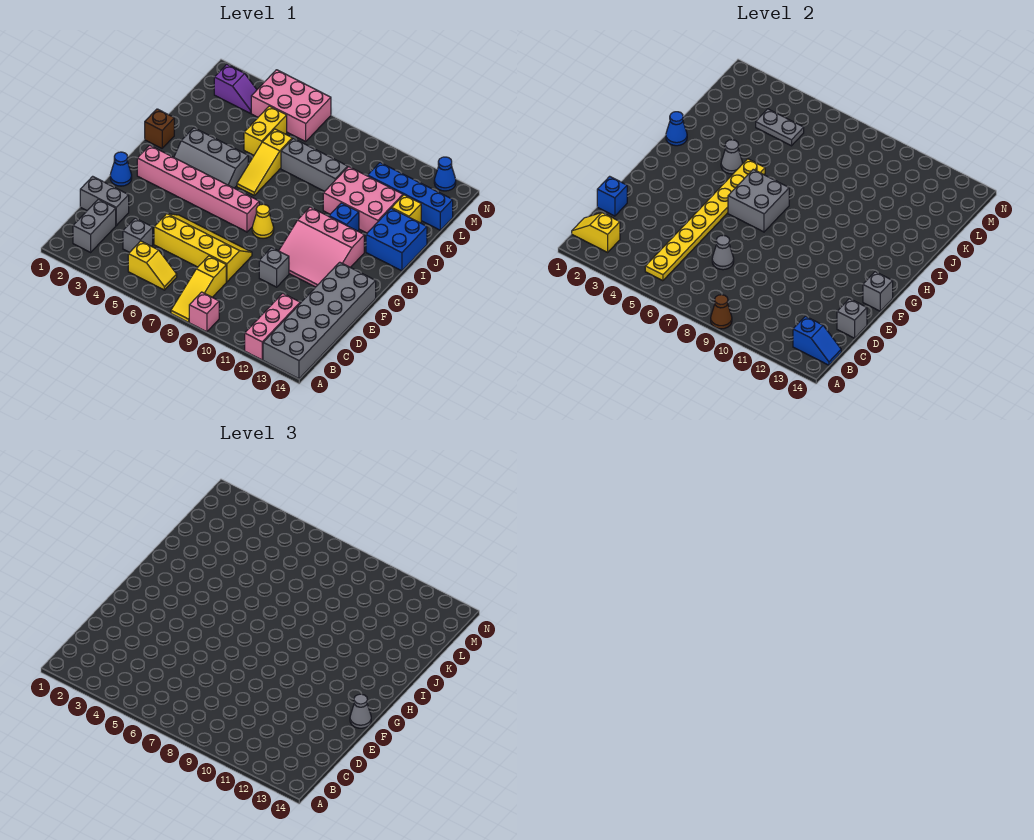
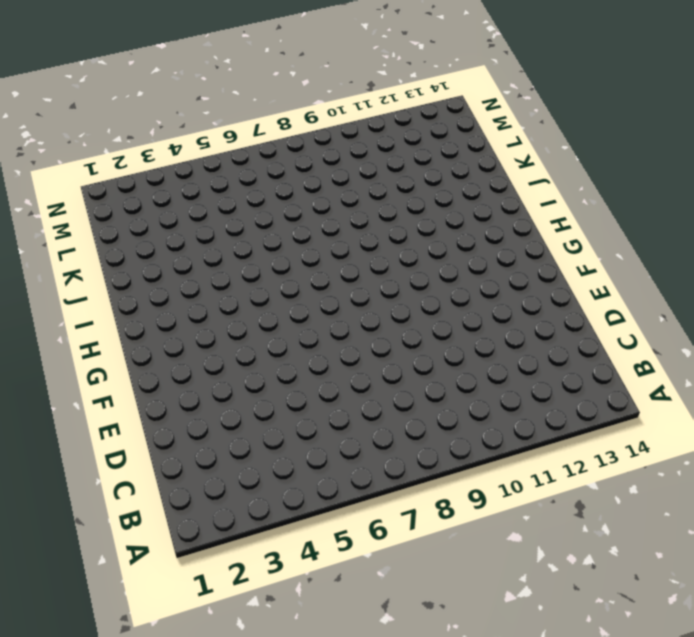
none -> yellow 1x3 slope [171,256,226,322]
none -> pink 1x1 brick [189,292,219,332]
none -> pink 1x3 brick [245,293,300,360]
none -> grey 2x6 brick [263,262,376,379]

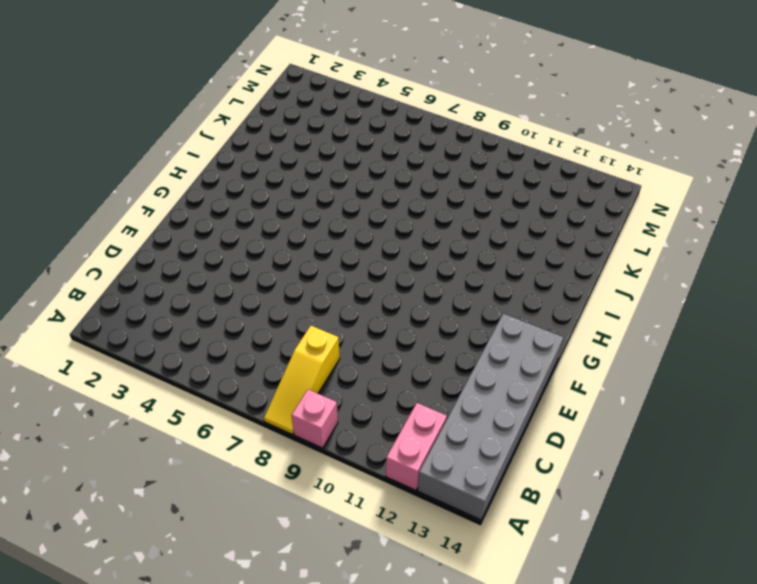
pink 1x2 brick [386,403,447,490] -> pink 1x3 brick [245,293,300,360]
none -> grey 1x2 brick [73,199,116,252]
none -> yellow 1x2 slope [128,241,177,290]
none -> grey 1x1 brick [123,218,153,252]
none -> grey 1x2 brick [80,176,129,225]

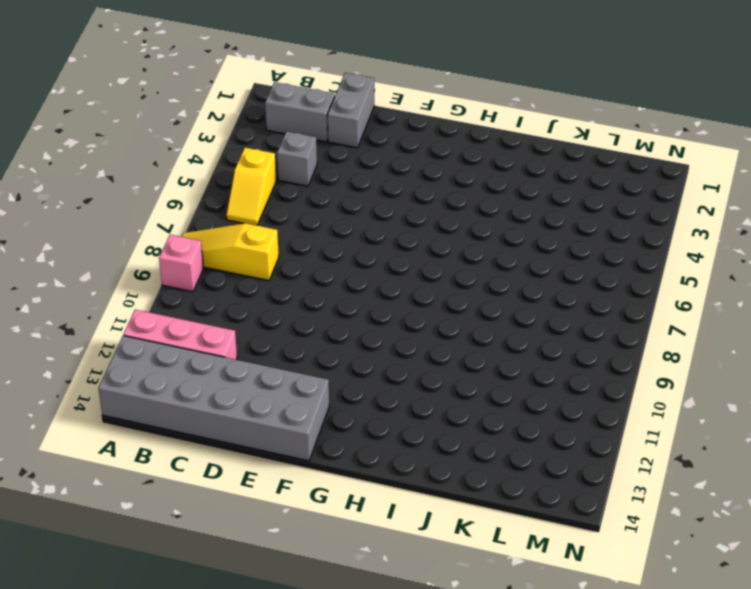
none -> yellow 2x4 slope [154,214,252,282]
none -> grey 1x1 brick [259,248,289,287]
none -> blue 1x1 cone [110,152,132,186]
none -> pink 3x3 slope [279,207,364,287]

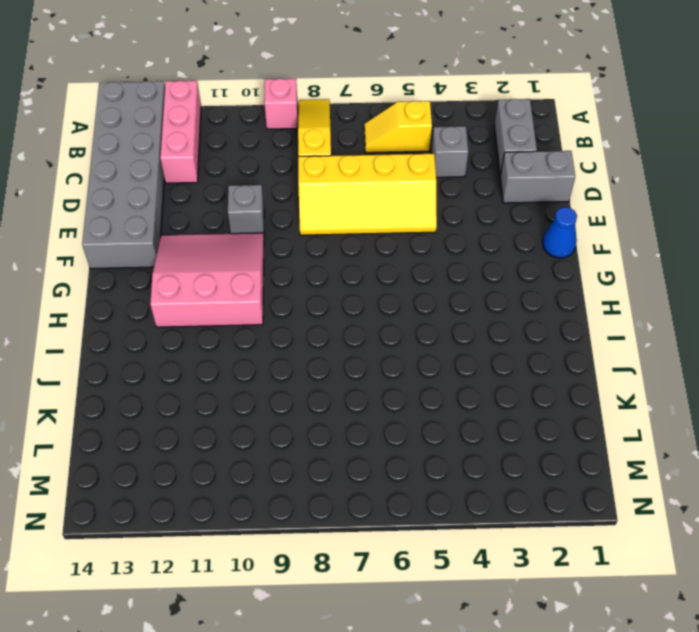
none -> pink 1x6 brick [137,145,259,232]
none -> yellow 1x1 cone [252,204,274,238]
none -> grey 2x3 slope [174,128,248,188]
none -> brown 1x1 brick [145,109,174,148]

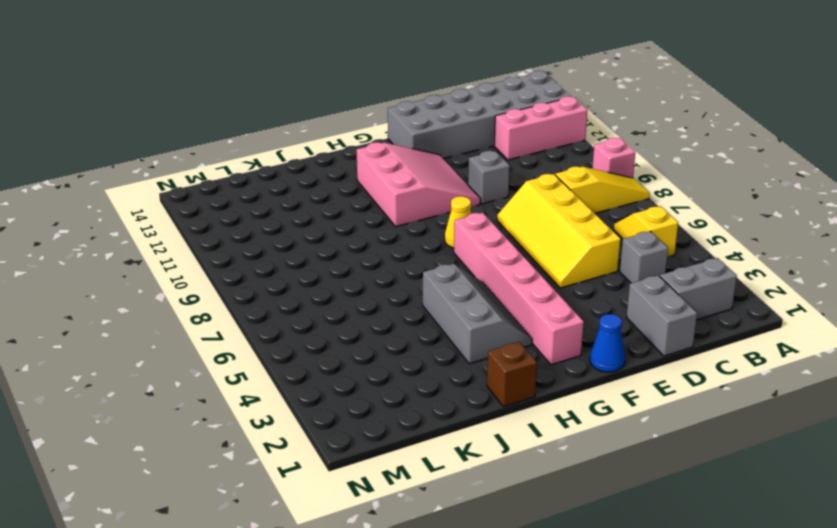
none -> yellow 1x3 slope [237,129,292,195]
none -> blue 1x1 brick [329,203,359,231]
none -> blue 2x2 brick [366,208,427,271]
none -> pink 2x3 brick [323,167,403,233]

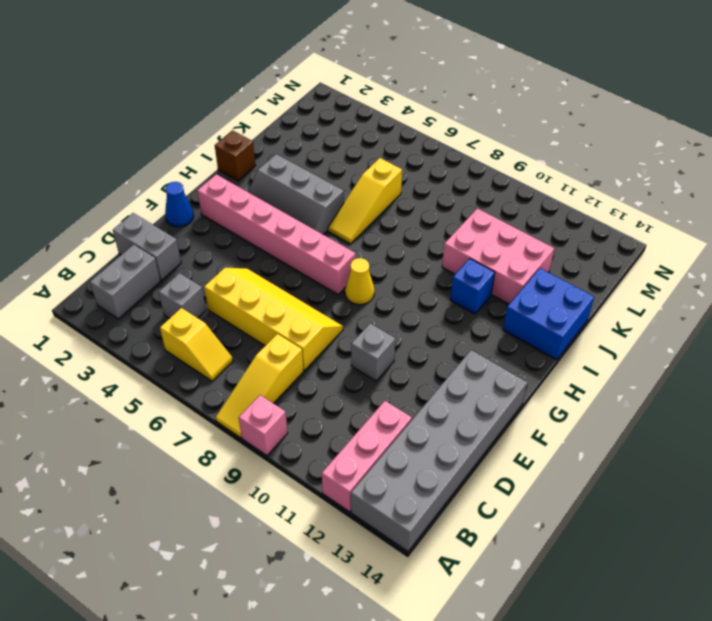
none -> pink 3x3 slope [279,207,364,287]
none -> yellow 1x2 brick [244,106,287,155]
none -> grey 1x3 brick [281,138,348,191]
none -> yellow 1x1 brick [392,195,421,223]

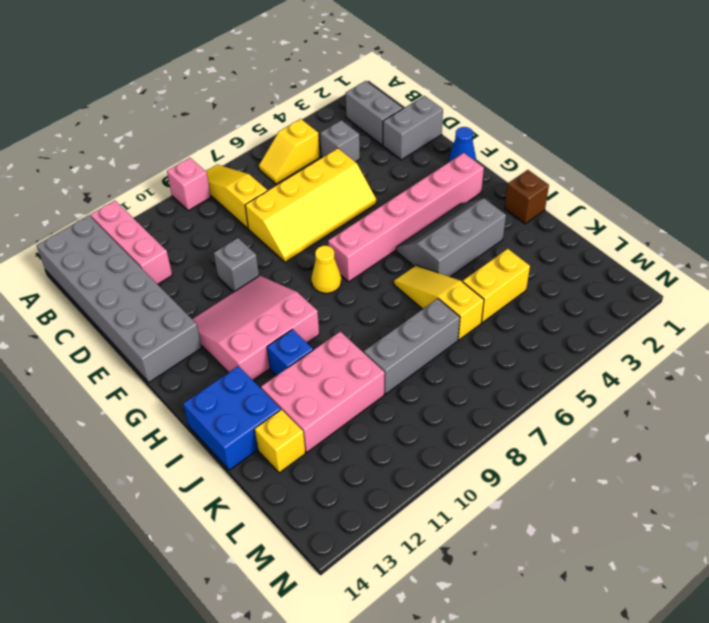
yellow 1x2 brick [463,249,530,323] -> yellow 1x2 brick turned to [244,106,287,155]
none -> blue 1x4 brick [368,163,453,230]
none -> purple 1x2 slope [214,64,257,113]
none -> pink 2x3 brick [251,70,331,142]
none -> blue 1x1 cone [434,157,456,191]

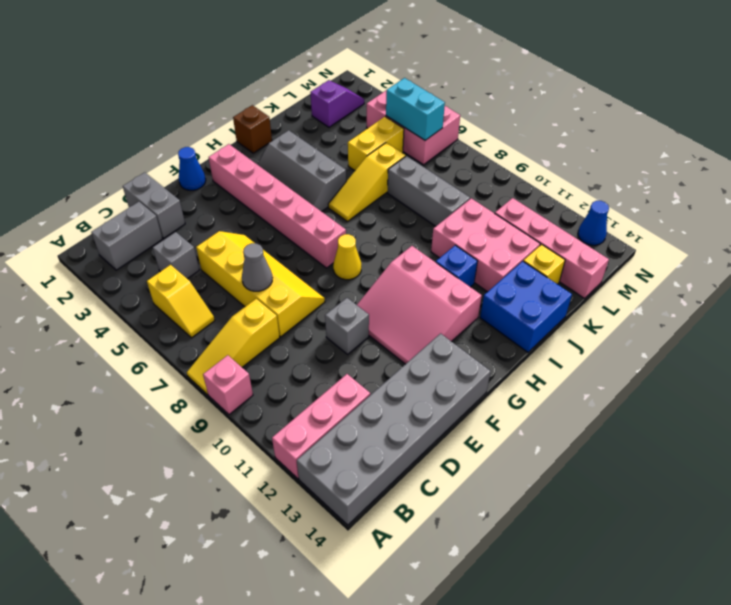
purple 1x2 slope [310,80,364,127] -> purple 1x2 slope turned to [214,64,257,113]
pink 1x4 brick [495,198,609,298] -> blue 1x4 brick [368,163,453,230]
cyan 1x2 brick [386,78,445,140] -> none
none -> brown 1x1 cone [711,295,732,329]
none -> yellow 1x2 slope [572,213,620,252]
none -> yellow 1x8 plate [645,159,765,281]
none -> blue 1x2 slope [793,316,841,365]

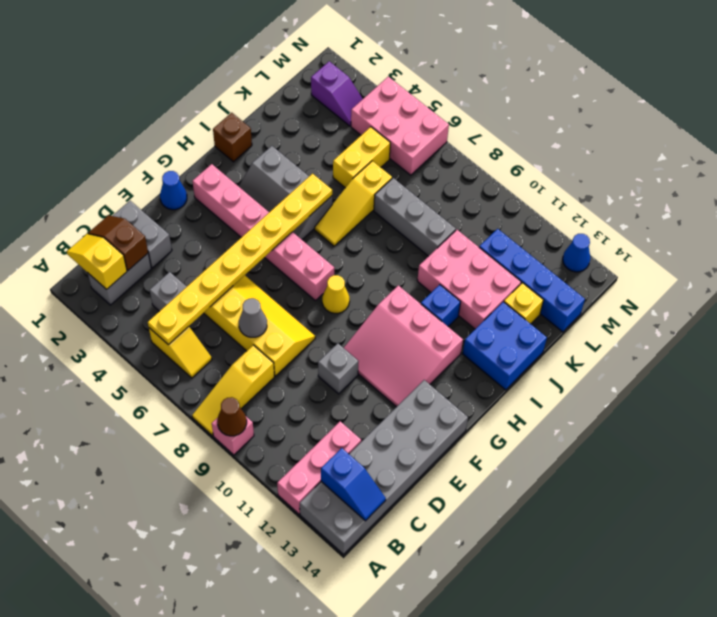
brown 1x2 slope [88,215,148,270] -> none
none -> blue 1x1 brick [597,176,627,216]
none -> grey 1x1 brick [837,299,867,338]
none -> grey 1x1 brick [863,272,893,311]
none -> grey 2x2 brick [728,169,789,232]

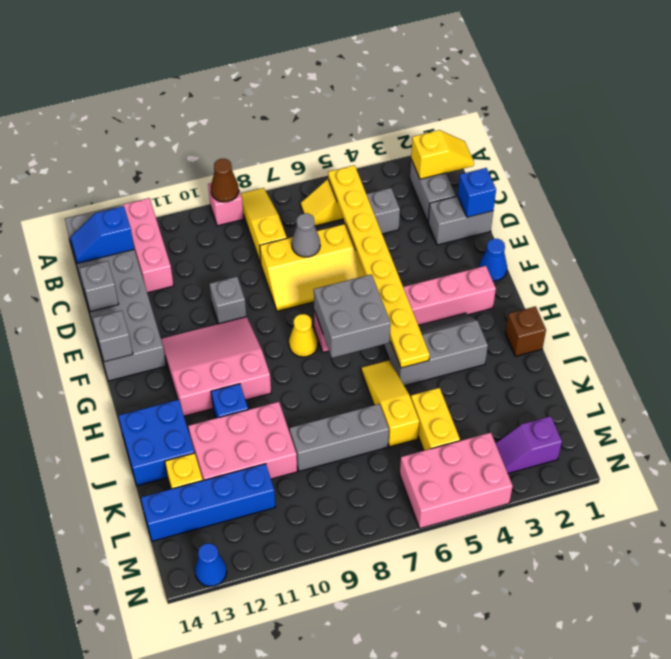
none -> blue 1x1 cone [666,112,687,146]
none -> grey 1x1 cone [721,140,743,174]
none -> grey 1x2 plate [756,109,804,146]
none -> grey 1x1 cone [350,694,371,728]

